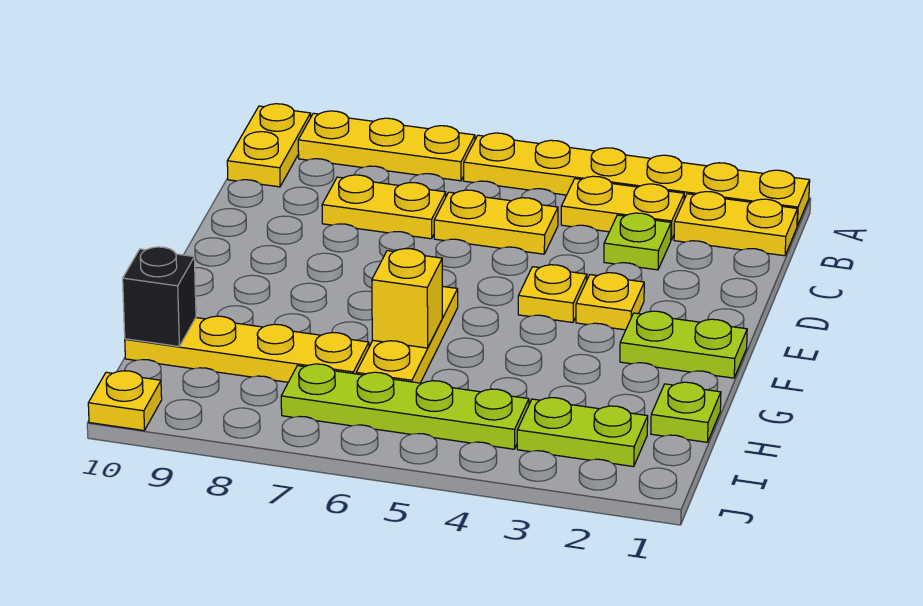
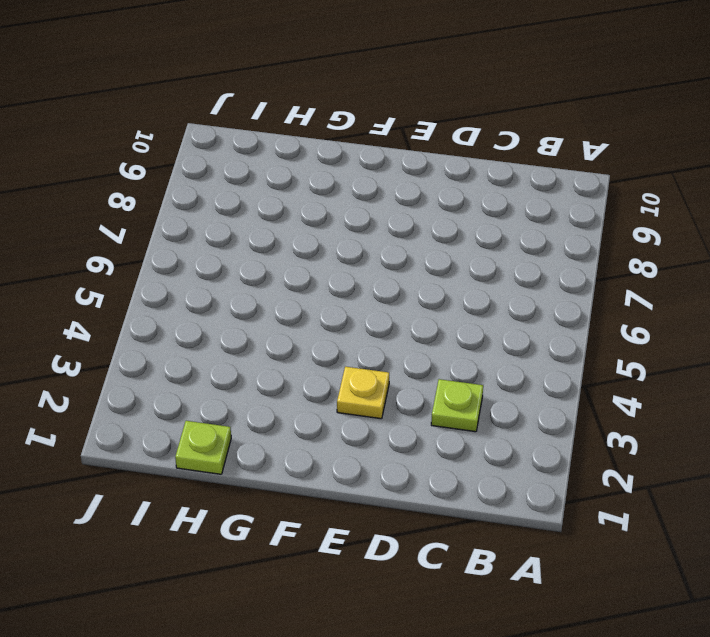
none -> yellow 1x6 plate [464,133,810,226]
none -> yellow 1x3 plate [298,111,475,181]
none -> yellow 1x2 plate [227,104,311,187]

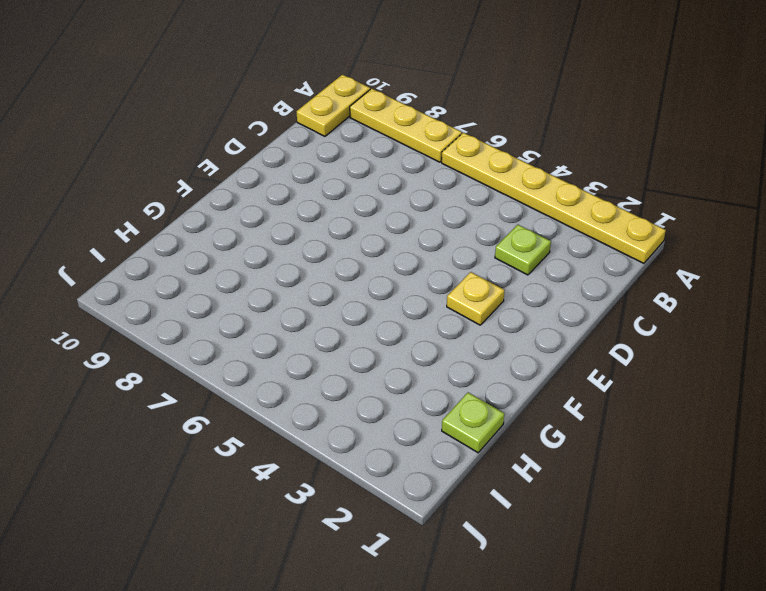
none -> yellow 1x2 plate [674,192,797,256]
none -> yellow 1x2 plate [561,176,684,240]
none -> yellow 1x2 plate [434,190,558,254]

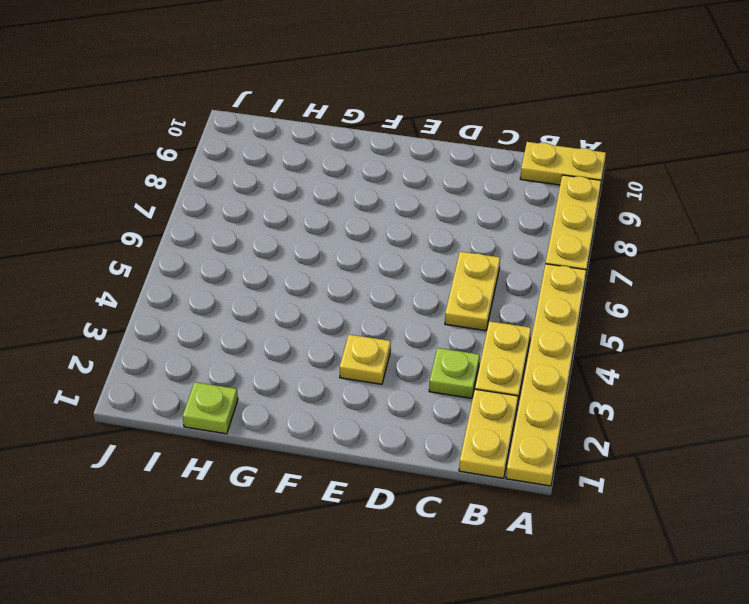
none -> yellow 1x2 plate [322,175,446,239]
none -> yellow 1x1 plate [518,265,587,322]
none -> lime 1x2 plate [620,311,747,378]

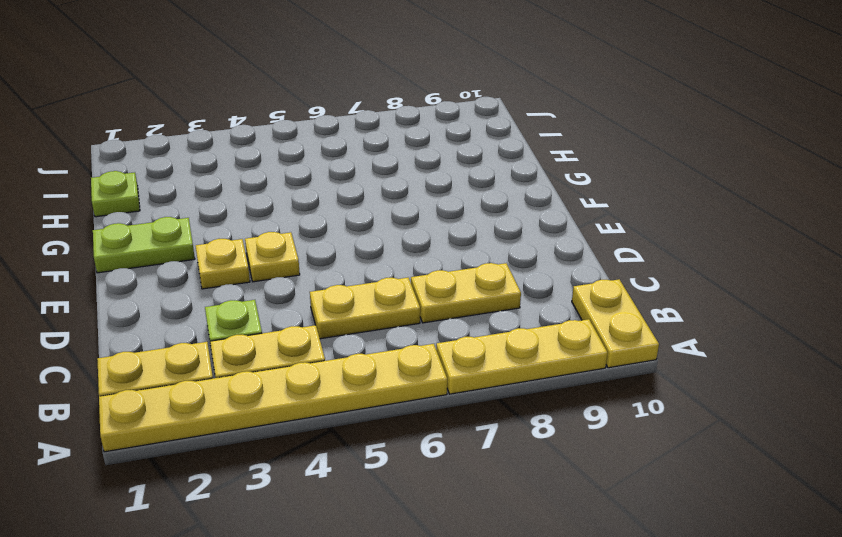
none -> yellow 1x3 plate [356,286,458,383]
none -> yellow 1x4 plate [125,316,369,382]
none -> lime 1x2 plate [517,398,648,467]

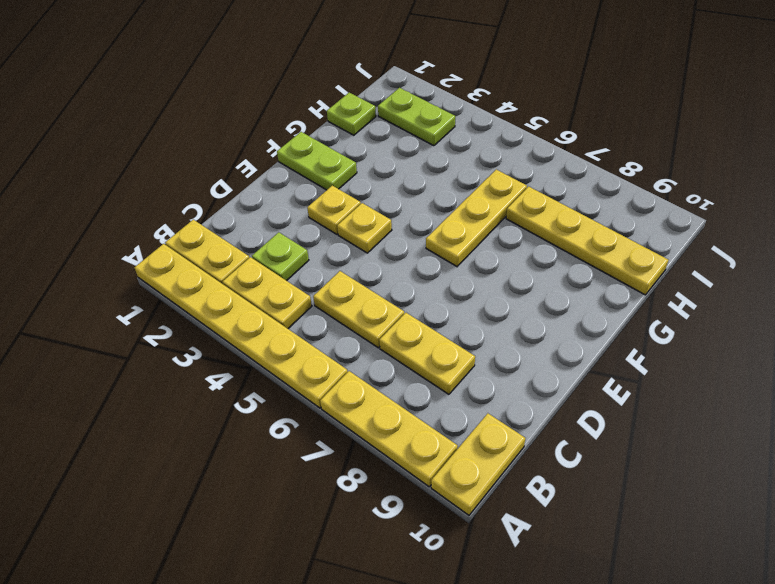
none -> lime 1x4 plate [281,364,529,449]
none -> yellow 1x1 plate [88,371,162,430]
none -> yellow 1x1 brick [372,249,442,348]

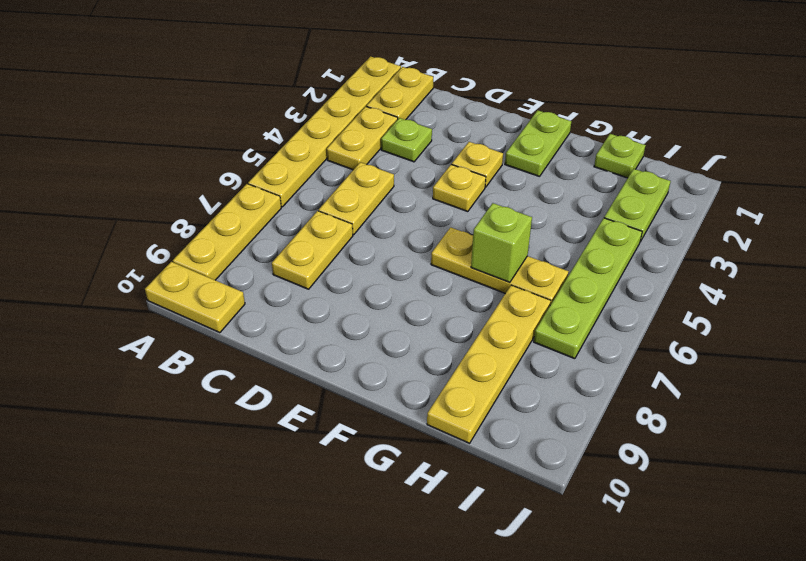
lime 1x1 brick [471,203,532,283] -> yellow 1x1 brick [372,249,442,348]
none -> yellow 1x1 plate [88,371,162,430]
none -> black 1x1 brick [123,247,196,346]

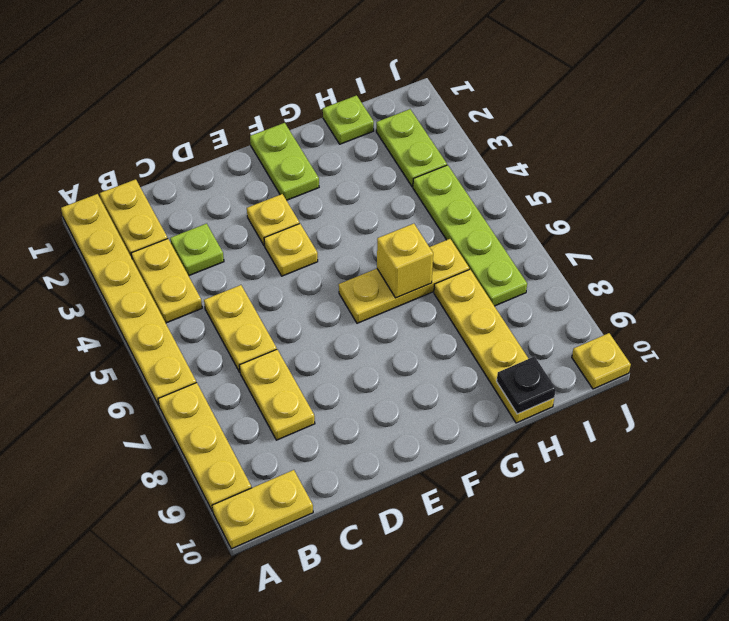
black 1x1 plate [497,356,556,414] -> black 1x1 brick [123,247,196,346]

